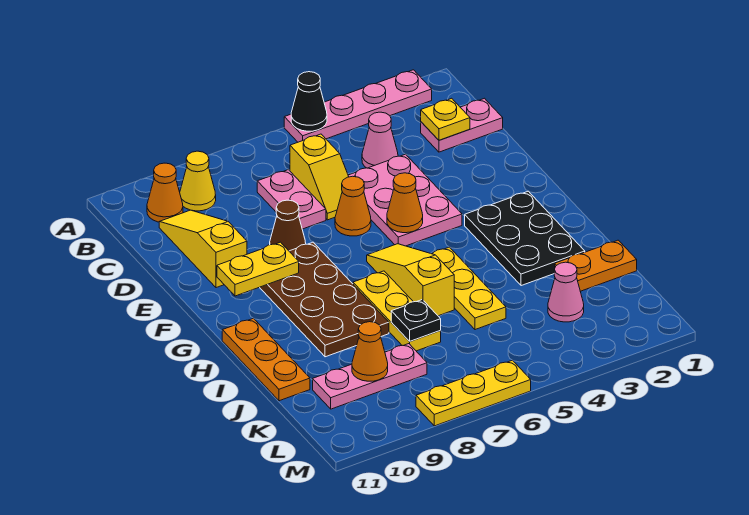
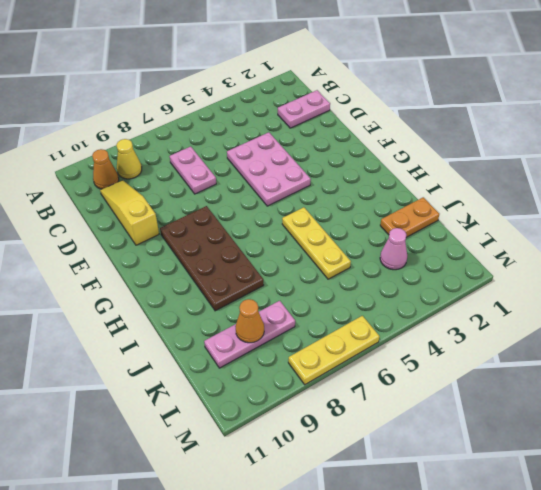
none -> pink 1x4 plate [284,70,432,142]
none -> pink 1x1 cone [362,112,398,168]
none -> yellow 1x2 slope [290,134,349,220]

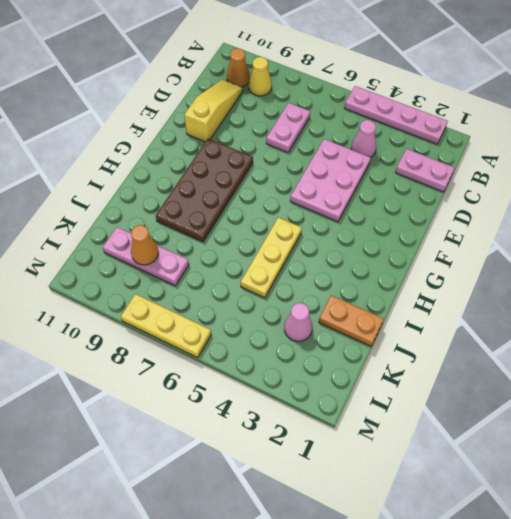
none -> yellow 1x2 slope [290,134,349,220]
none -> orange 1x1 cone [335,176,371,236]
none -> brown 1x1 cone [270,200,306,251]

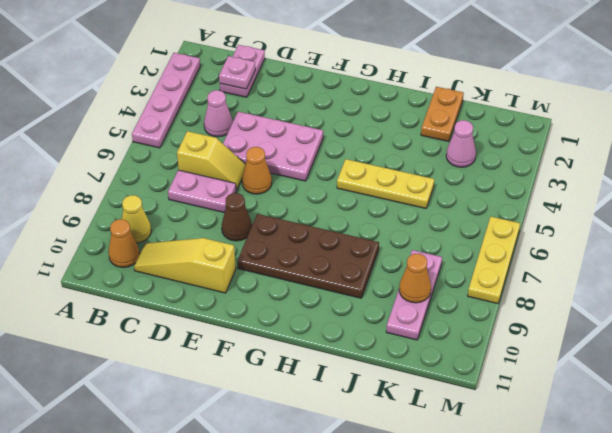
pink 1x1 plate [219,56,255,89] -> yellow 1x1 plate [421,98,470,140]
none -> black 2x3 plate [465,191,585,286]
none -> yellow 1x3 slope [367,244,454,316]
none -> yellow 1x3 plate [353,271,441,351]

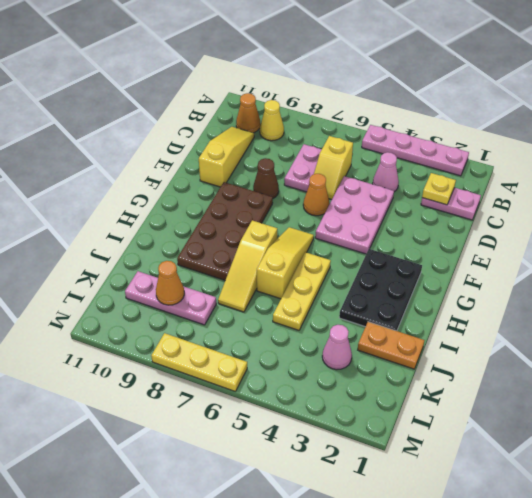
yellow 1x3 slope [218,220,277,312] -> yellow 1x3 plate [353,271,441,351]
none -> orange 1x3 plate [222,318,310,401]
none -> black 1x1 cone [291,72,327,131]
none -> orange 1x1 cone [387,173,423,233]

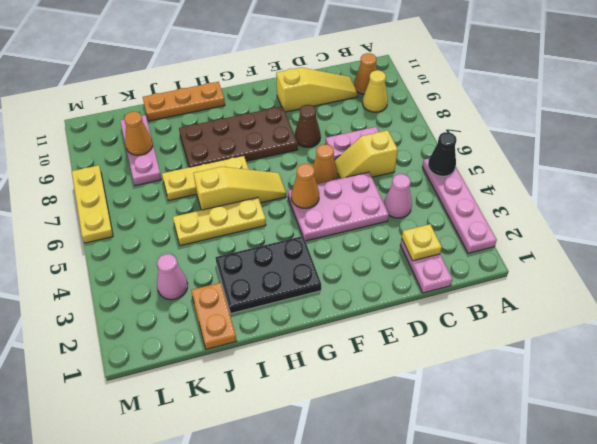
none -> yellow 1x2 plate [217,242,299,296]
none -> black 1x1 plate [391,300,441,341]

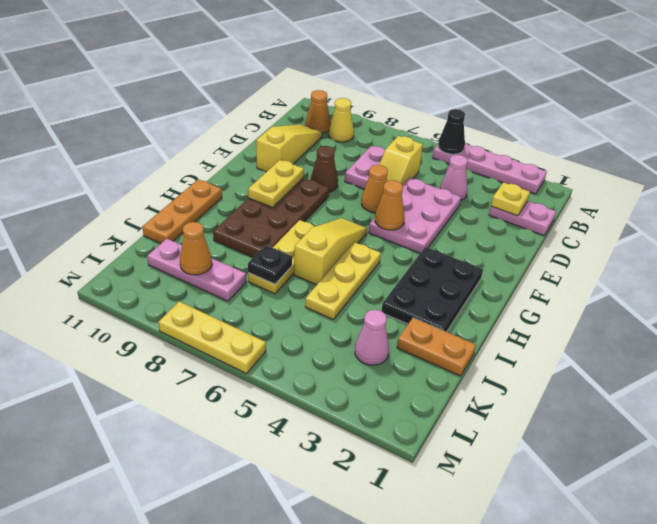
yellow 1x2 plate [248,160,304,208] -> yellow 1x2 plate turned to [217,242,299,296]

